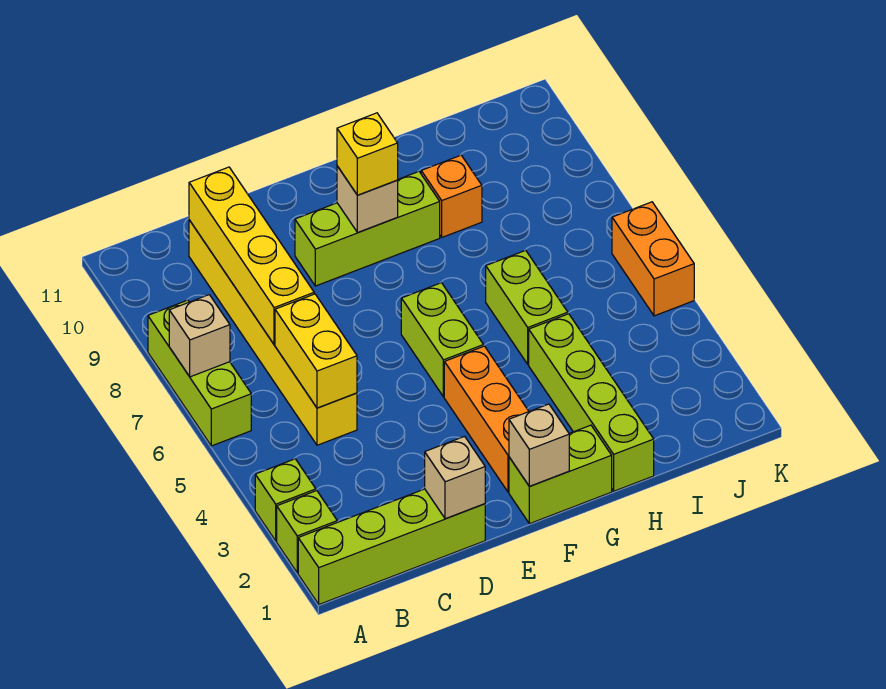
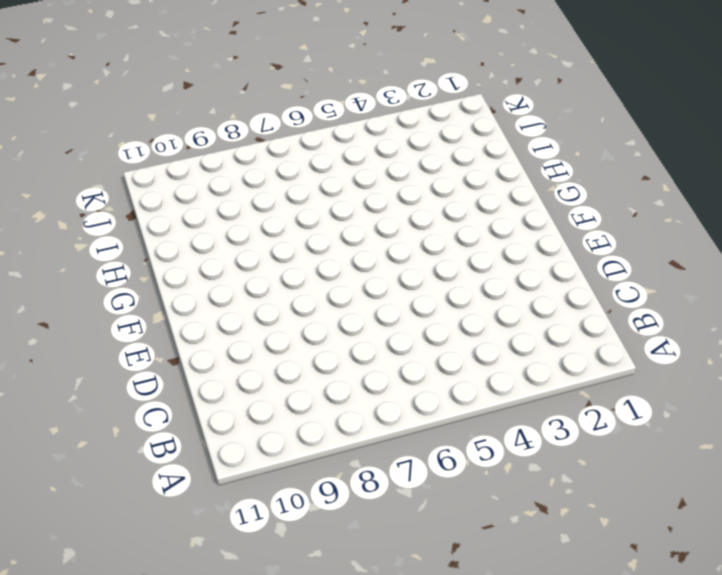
none -> lime 1x4 brick [298,489,485,604]
none -> lime 1x1 brick [277,491,337,573]
none -> lime 1x1 brick [255,459,316,541]

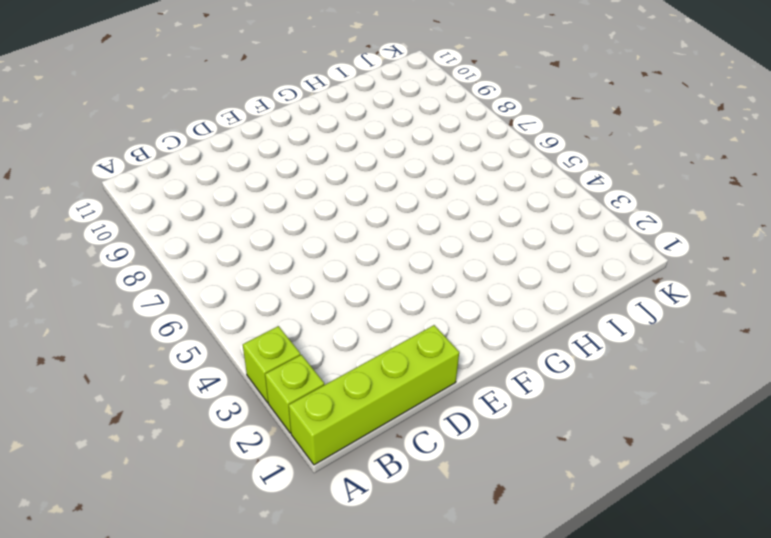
none -> lime 1x3 brick [148,300,251,446]
none -> yellow 1x6 brick [189,220,357,445]
none -> lime 1x3 brick [295,172,440,286]

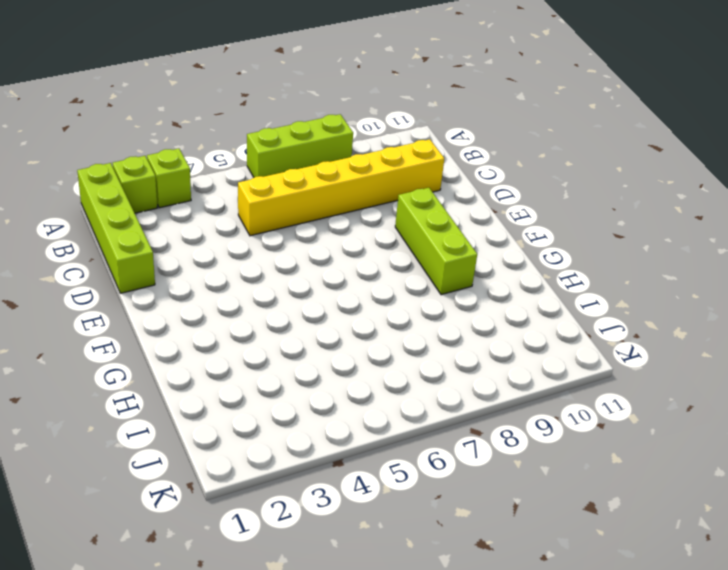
none -> lime 1x2 brick [509,425,612,524]
none -> orange 1x3 brick [444,346,529,492]
none -> lime 1x2 brick [401,283,484,397]

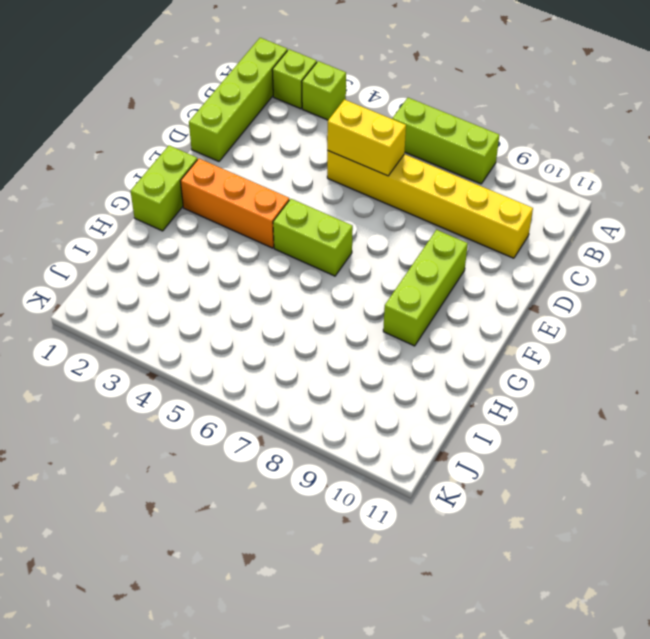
none -> lime 1x4 brick [529,314,654,491]
none -> lime 1x2 brick [486,250,568,364]
none -> orange 1x1 brick [421,155,482,237]

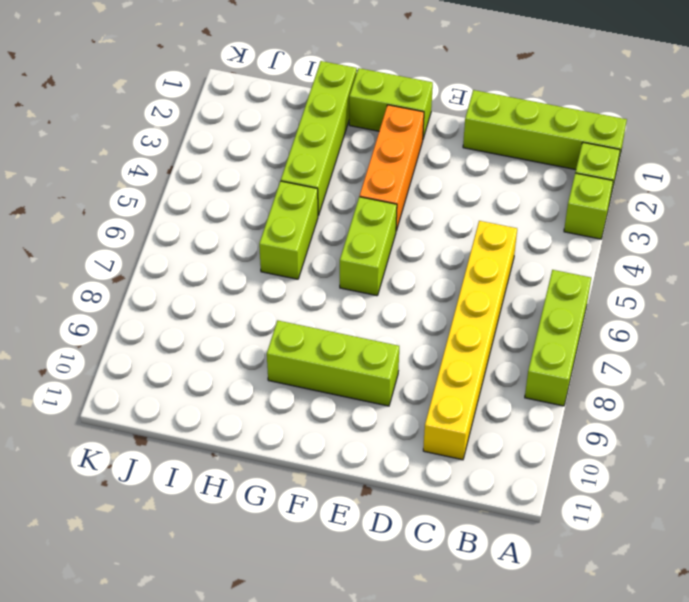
none -> orange 1x1 brick [421,155,482,237]
none -> orange 1x2 brick [612,202,694,316]
none -> tan 1x1 brick [169,295,230,377]

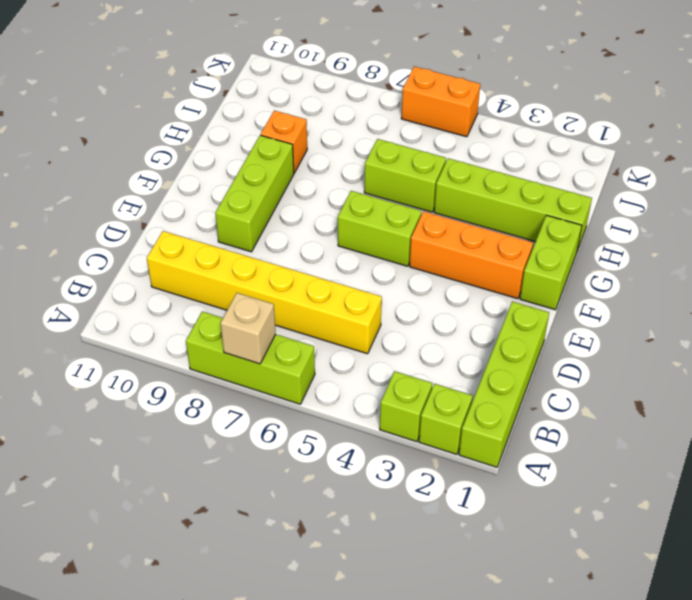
none -> yellow 1x2 brick [275,294,357,408]
none -> yellow 1x4 brick [189,167,314,345]
none -> tan 1x1 brick [425,436,485,519]

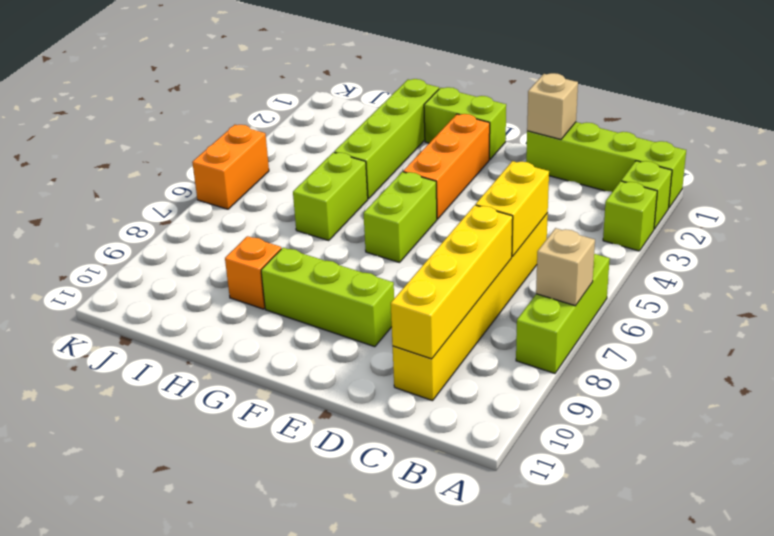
none -> tan 1x1 brick [509,404,569,486]
none -> tan 1x1 brick [337,166,398,233]
none -> yellow 1x1 brick [337,113,398,195]

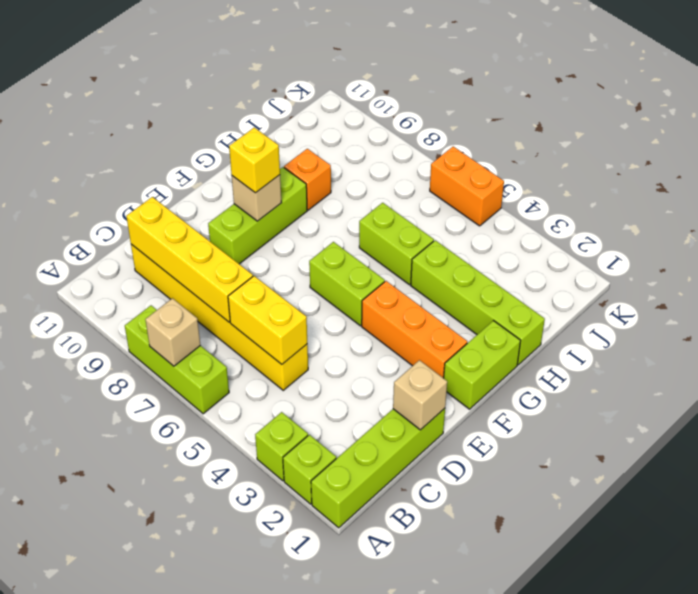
none -> tan 1x1 brick [509,404,569,486]

